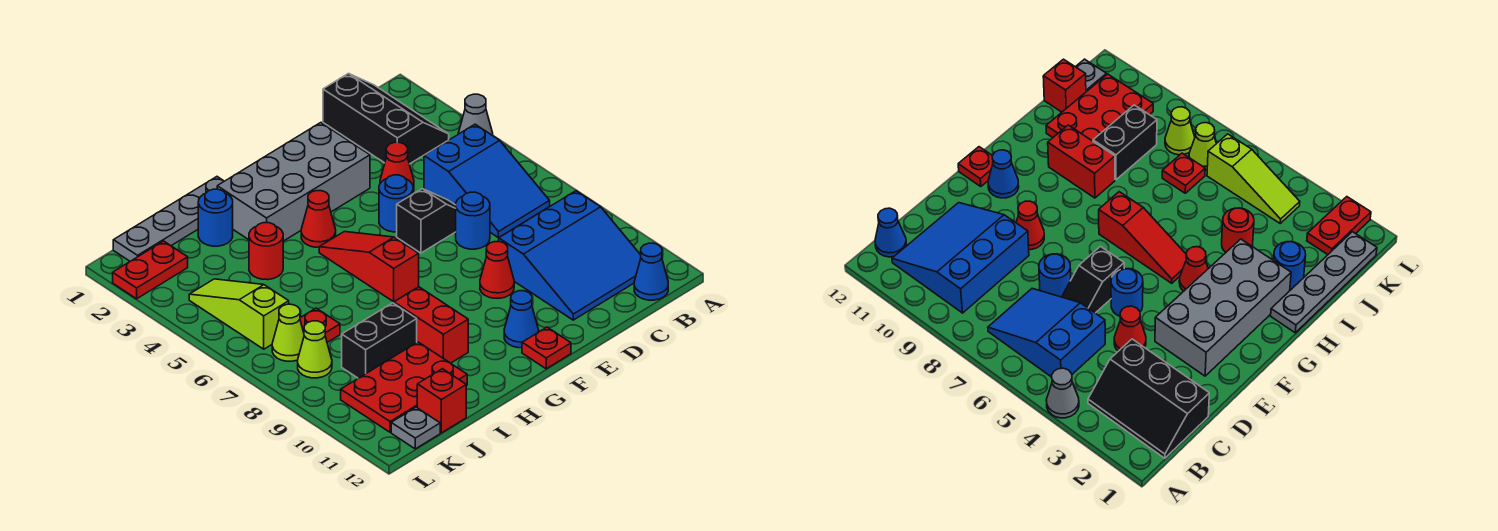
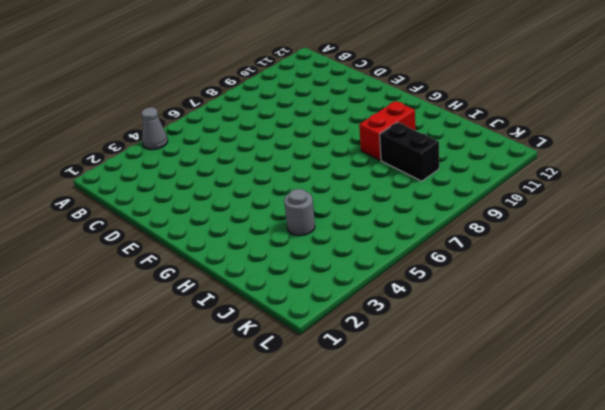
grey 1x1 round brick [284,189,315,236] -> red 1x1 round brick [249,223,283,280]
none -> black 2x3 slope [323,73,449,164]
none -> blue 2x3 slope [424,124,550,238]
none -> blue 3x3 slope [499,191,641,320]

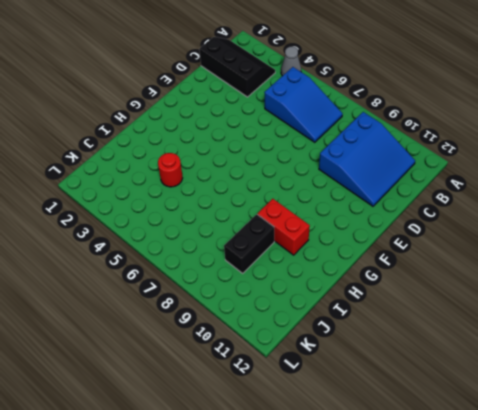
none -> blue 1x1 cone [634,243,668,300]
none -> red 1x1 cone [380,142,414,191]
none -> black 1x2 slope [397,189,456,253]

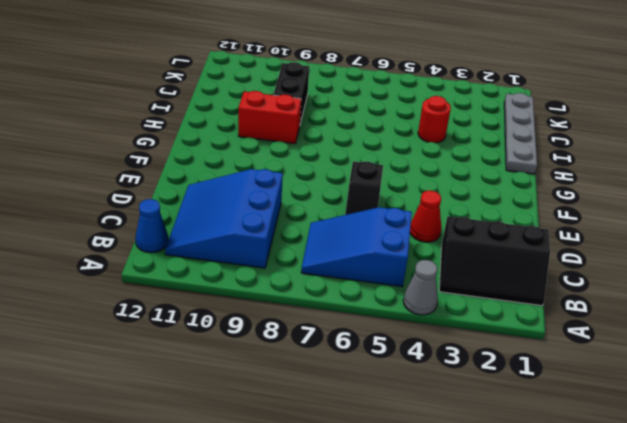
none -> blue 1x1 round brick [456,192,490,249]
none -> grey 2x4 brick [217,123,370,241]
none -> blue 1x1 round brick [379,175,413,232]

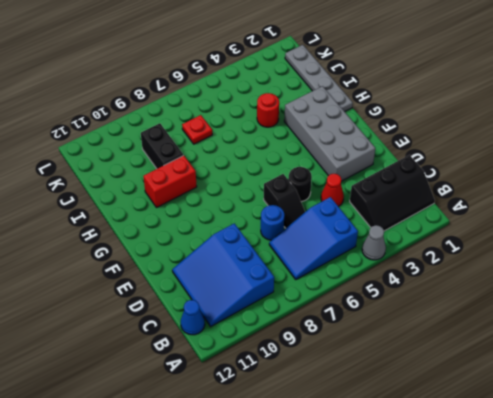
black 1x1 round brick [289,167,312,202] -> blue 1x1 round brick [379,175,413,232]
none -> red 1x1 cone [480,242,514,298]
none -> blue 1x1 cone [504,291,539,348]
none -> red 1x1 plate [522,327,571,369]

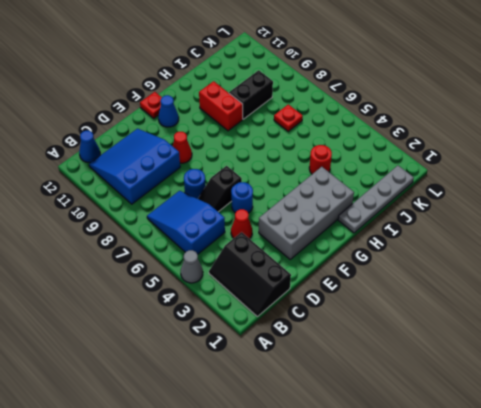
none -> red 1x1 cone [301,191,336,247]
none -> red 1x3 slope [319,232,419,302]
none -> blue 1x1 round brick [198,189,233,246]

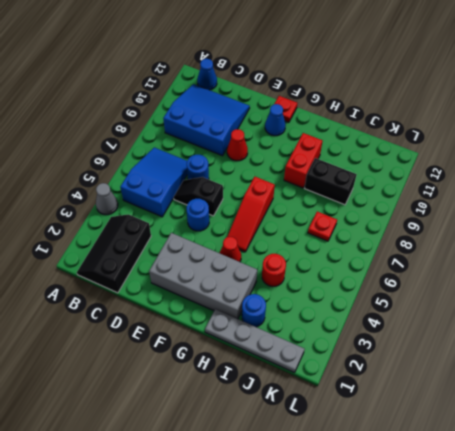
none -> red 1x1 cone [380,142,414,191]
none -> red 2x3 plate [341,342,467,432]
none -> red 1x1 brick [417,369,466,433]

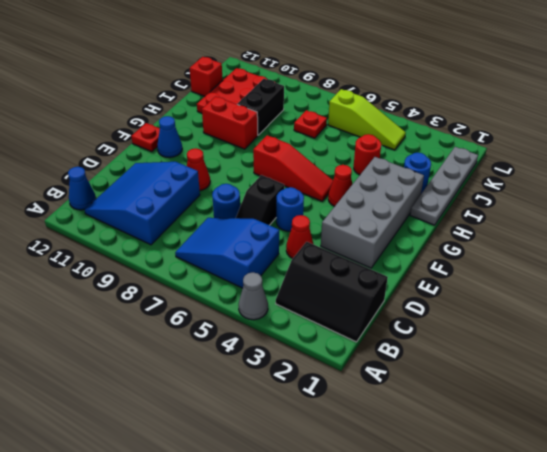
none -> red 1x2 plate [113,241,188,299]
none -> lime 1x1 cone [272,304,304,361]
none -> lime 1x1 cone [298,321,332,378]

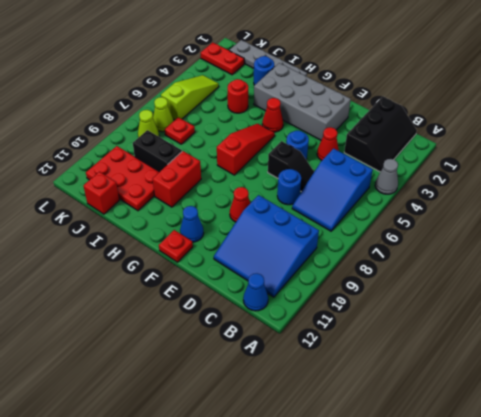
none -> grey 1x1 plate [391,407,440,449]

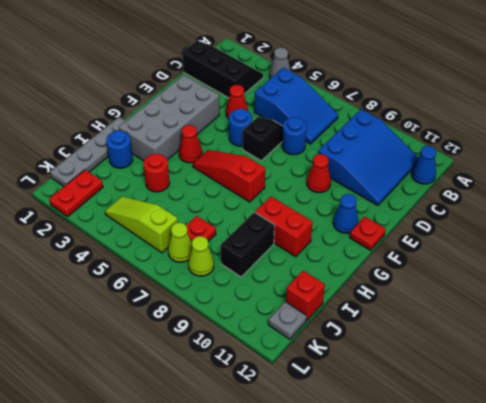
none -> red 2x3 plate [341,342,467,432]

